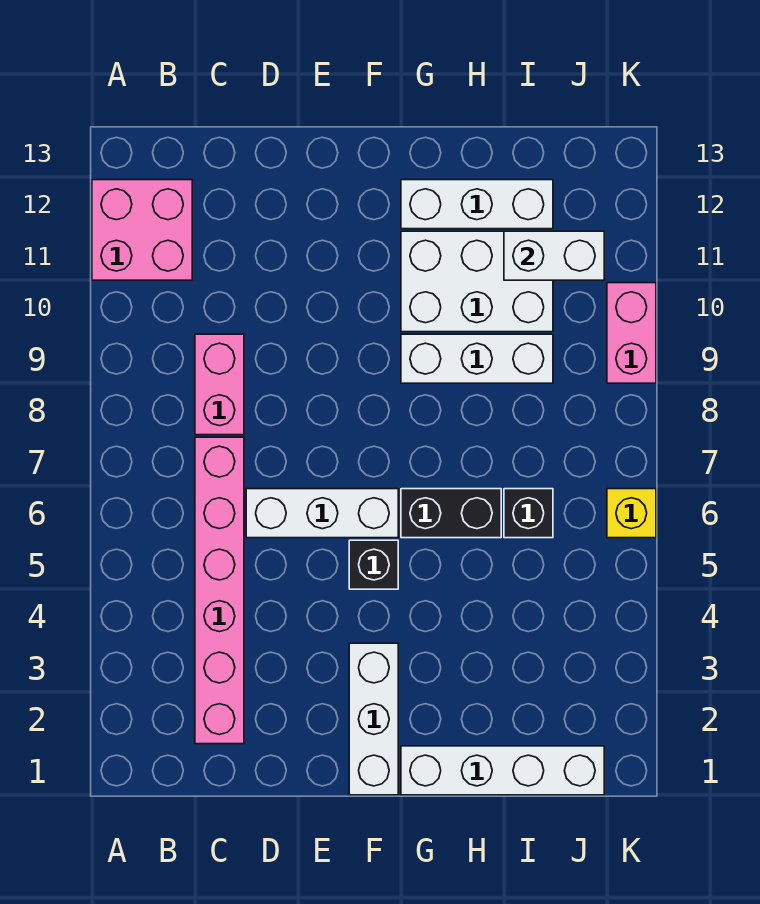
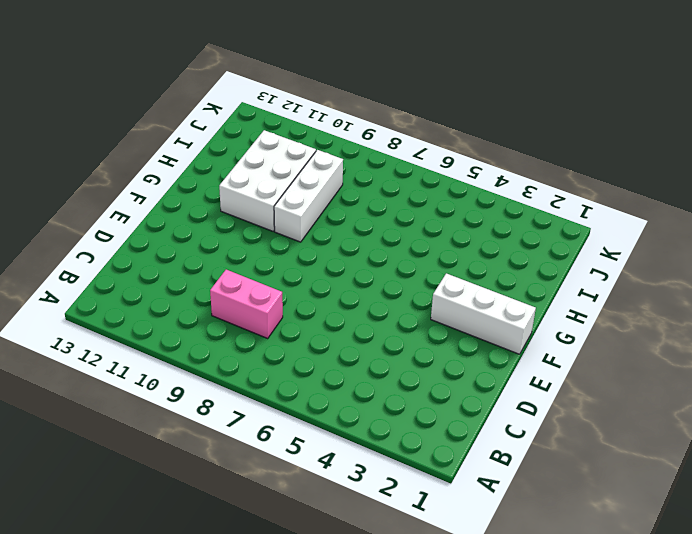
none -> pink 2x2 brick [92,180,192,280]
none -> pink 1x6 brick [195,437,244,744]
none -> white 1x3 brick [246,489,398,538]

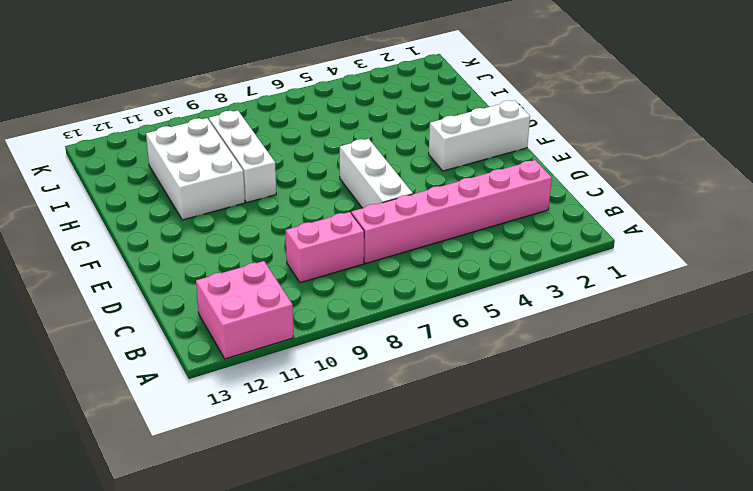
none -> black 1x1 brick [349,540,398,589]
none -> white 1x4 brick [401,746,604,795]
none -> black 1x2 brick [401,489,501,538]

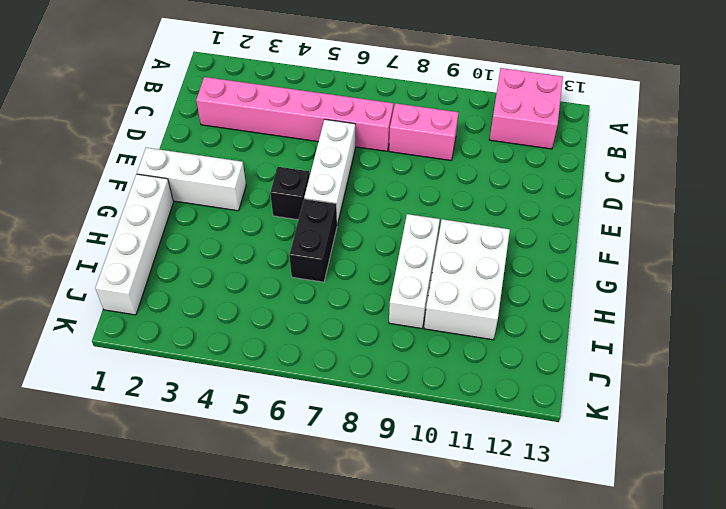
none -> white 1x3 brick [401,180,553,229]
none -> black 1x1 brick [504,489,553,538]
none -> yellow 1x1 brick [607,489,656,538]

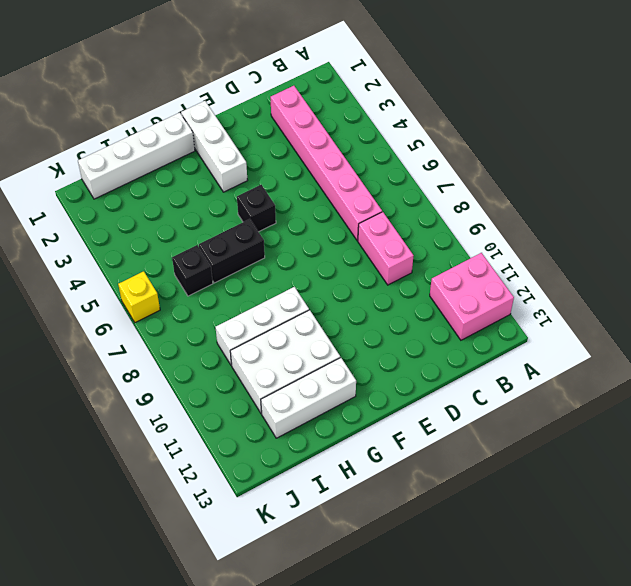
none -> white 1x3 brick [246,489,398,538]
none -> pink 1x2 brick [607,283,656,383]
none -> white 1x2 brick [504,231,604,280]

